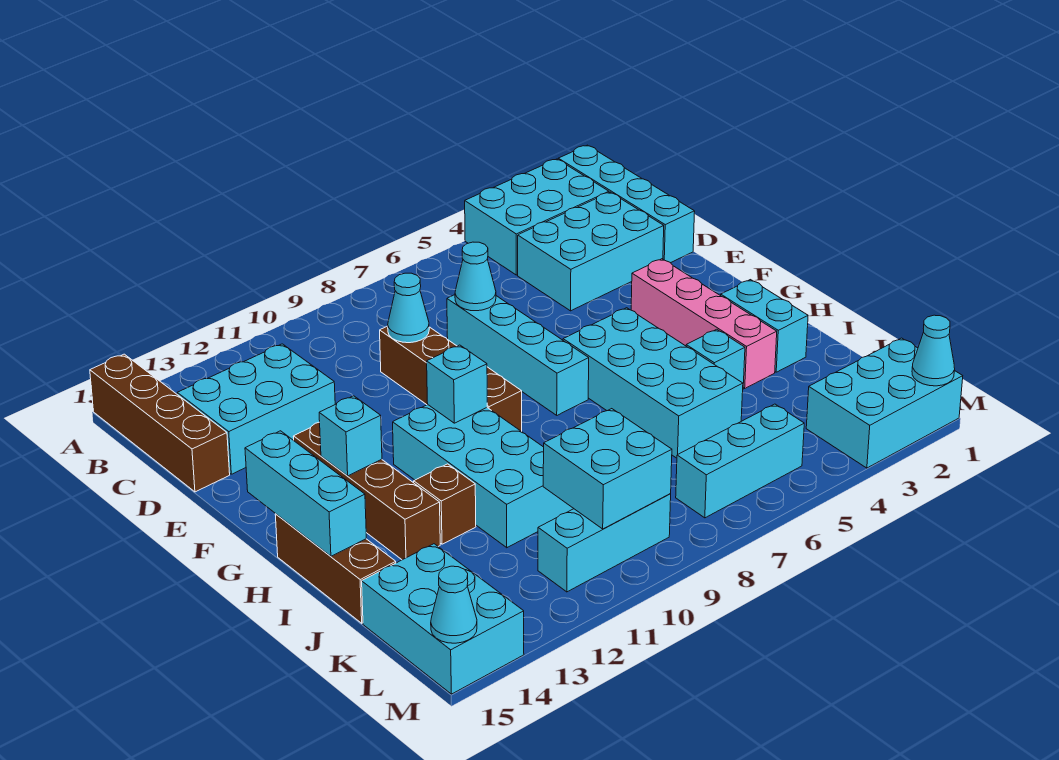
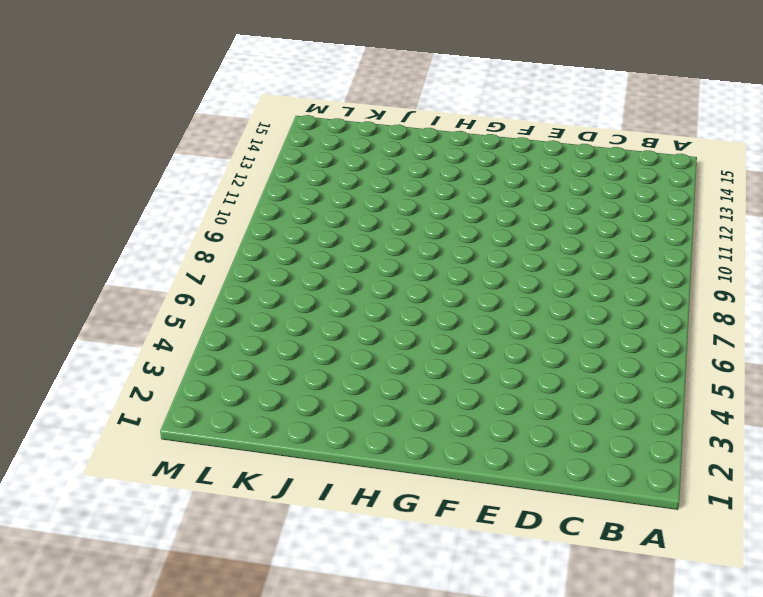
none -> cyan 1x4 brick [558,145,695,263]
none -> cyan 2x3 brick [465,159,609,275]
none -> brown 1x4 brick [90,354,230,492]

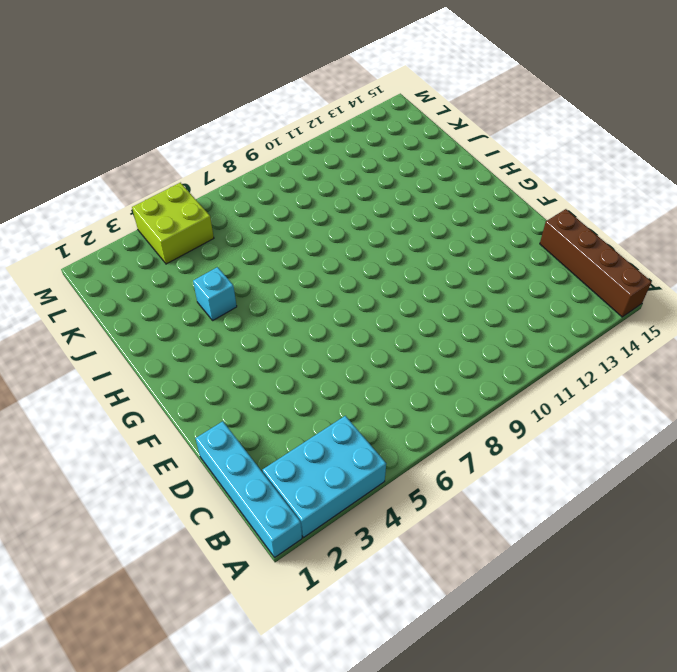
lime 2x2 brick [132,183,214,264] -> cyan 1x3 brick [676,404,804,518]
none -> cyan 2x3 brick [518,192,664,311]
none -> cyan 2x3 brick [177,344,335,474]
none -> cyan 1x4 brick [447,295,589,415]

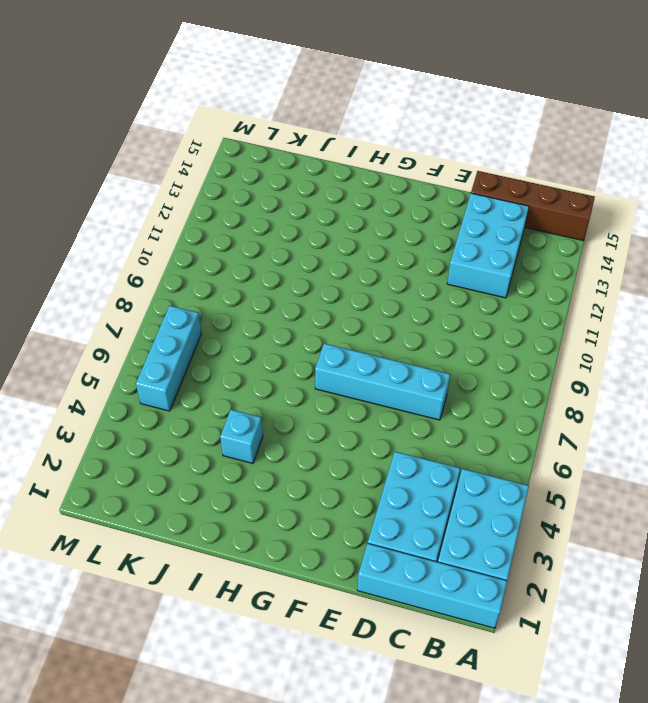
none -> brown 1x4 brick [380,326,522,431]
none -> pink 1x4 brick [631,259,777,388]
none -> brown 1x4 brick [293,422,440,560]

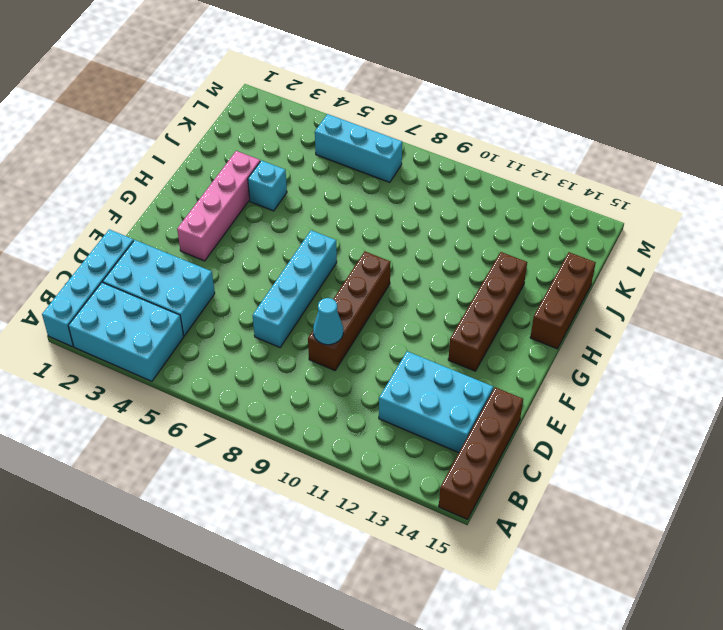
none -> cyan 2x4 brick [563,308,743,458]
none -> cyan 2x4 brick [393,405,574,548]
none -> cyan 1x2 brick [721,280,808,372]

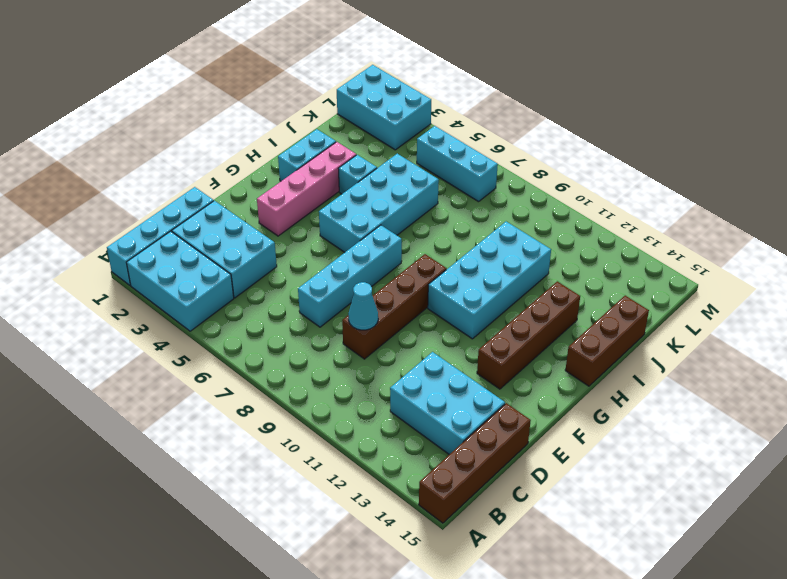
none -> brown 1x1 brick [414,464,476,544]
none -> cyan 2x3 brick [362,544,524,694]
none -> cyan 1x3 brick [538,494,671,592]

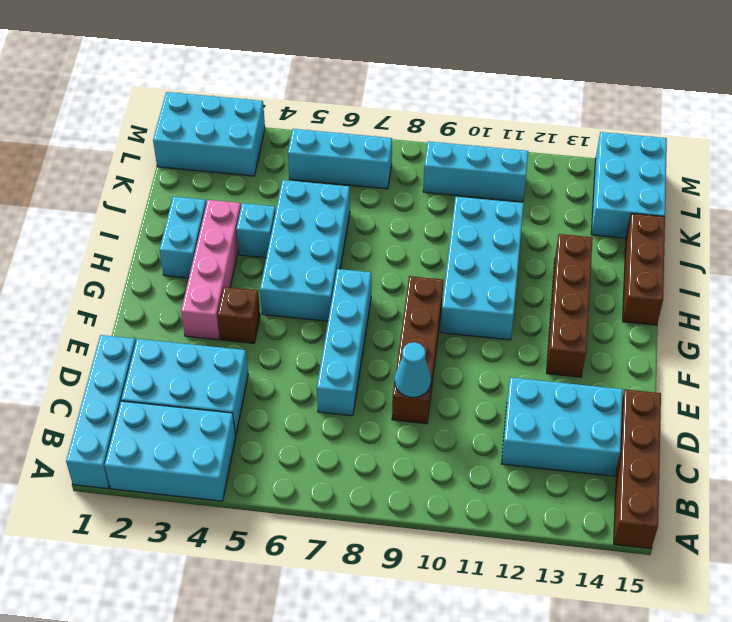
brown 1x1 brick [217,287,260,343] -> brown 1x1 brick moved to [414,464,476,544]
none -> cyan 1x1 cone [455,242,496,311]
none -> cyan 1x1 brick [427,345,487,423]
none -> cyan 1x1 brick [319,396,382,476]

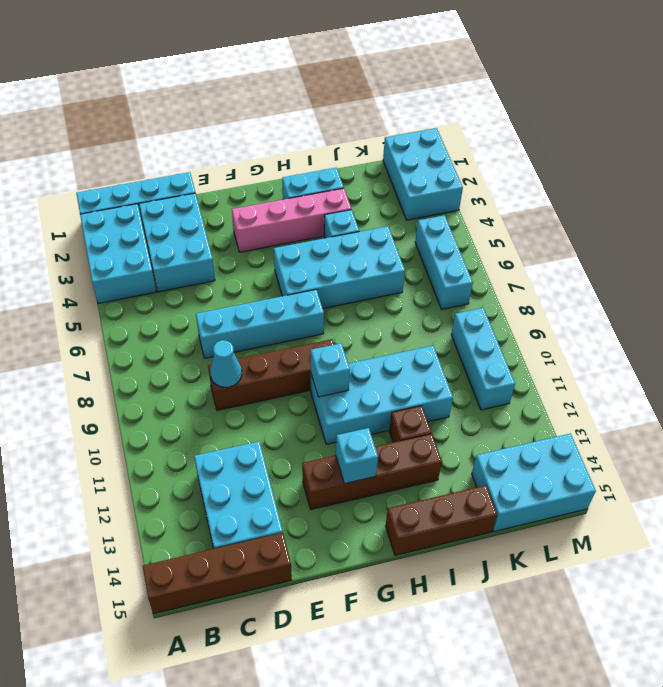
none -> cyan 1x1 cone [455,242,496,311]
none -> cyan 1x3 brick [245,431,366,556]
none -> cyan 2x2 brick [543,409,672,529]

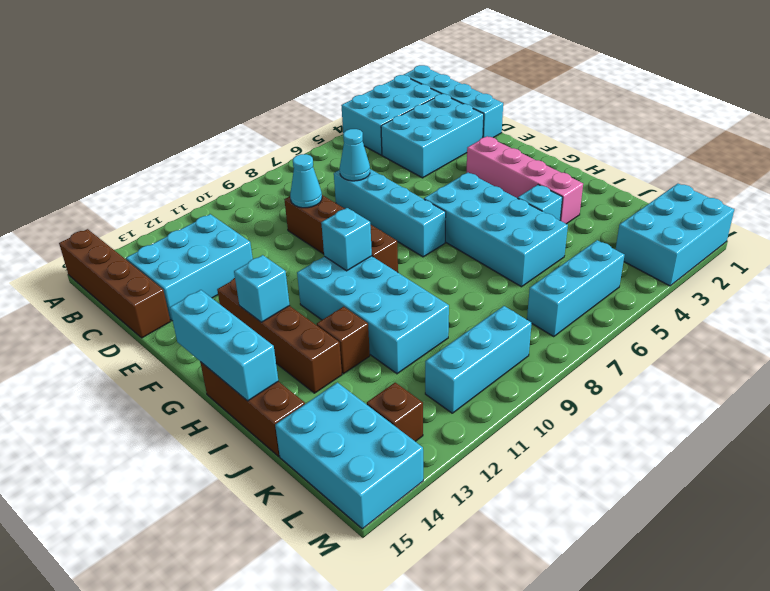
brown 1x1 brick [367,383,423,441] -> none
none -> cyan 1x2 brick [721,280,808,372]
none -> cyan 2x2 brick [543,409,672,529]
none -> cyan 1x1 cone [912,315,955,386]

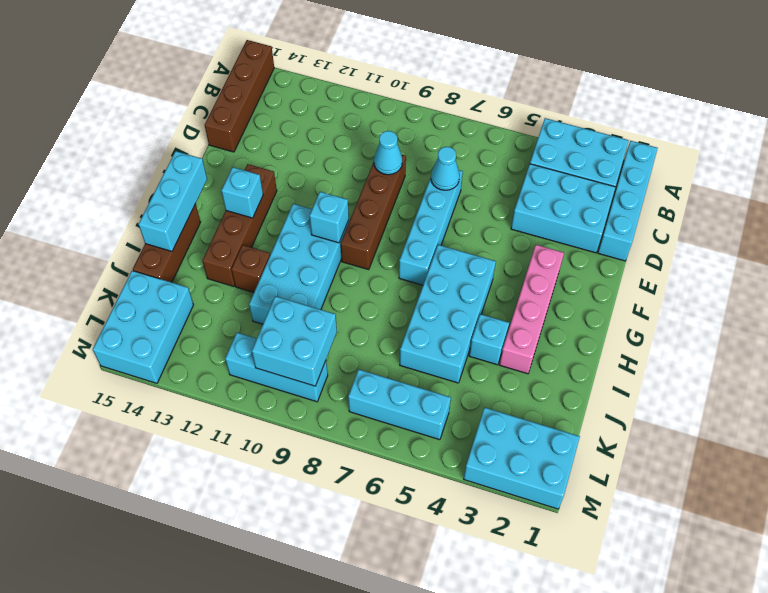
none -> cyan 2x3 brick [177,344,335,474]
none -> cyan 1x2 brick [721,280,808,372]
none -> cyan 1x1 cone [912,315,955,386]

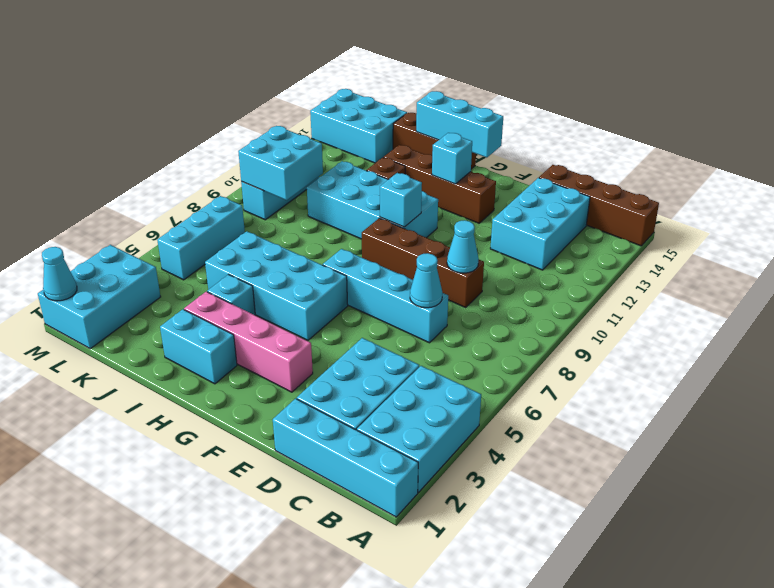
none -> cyan 1x1 cone [431,566,477,643]

